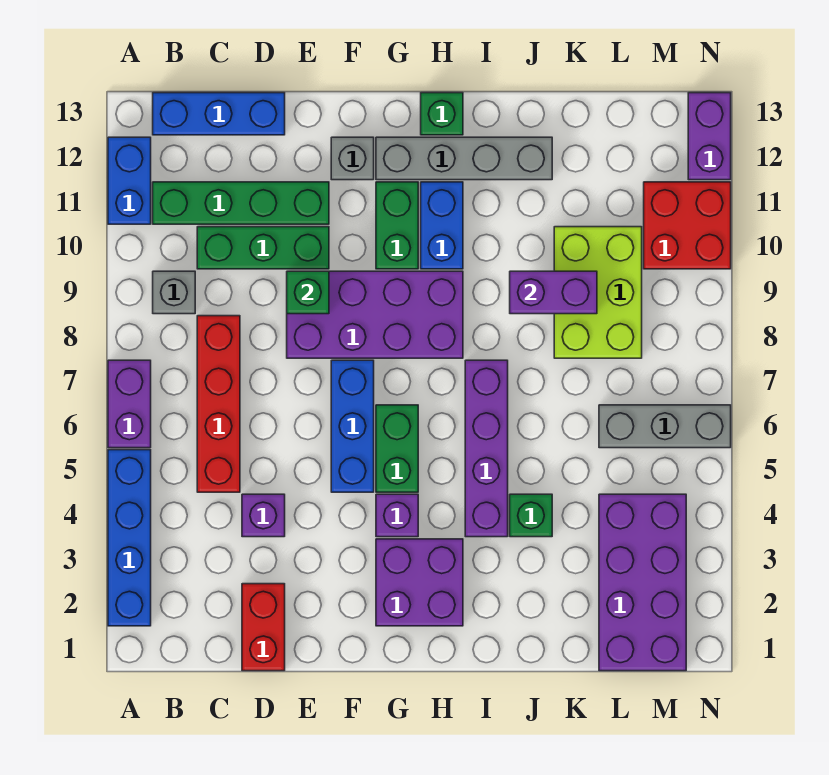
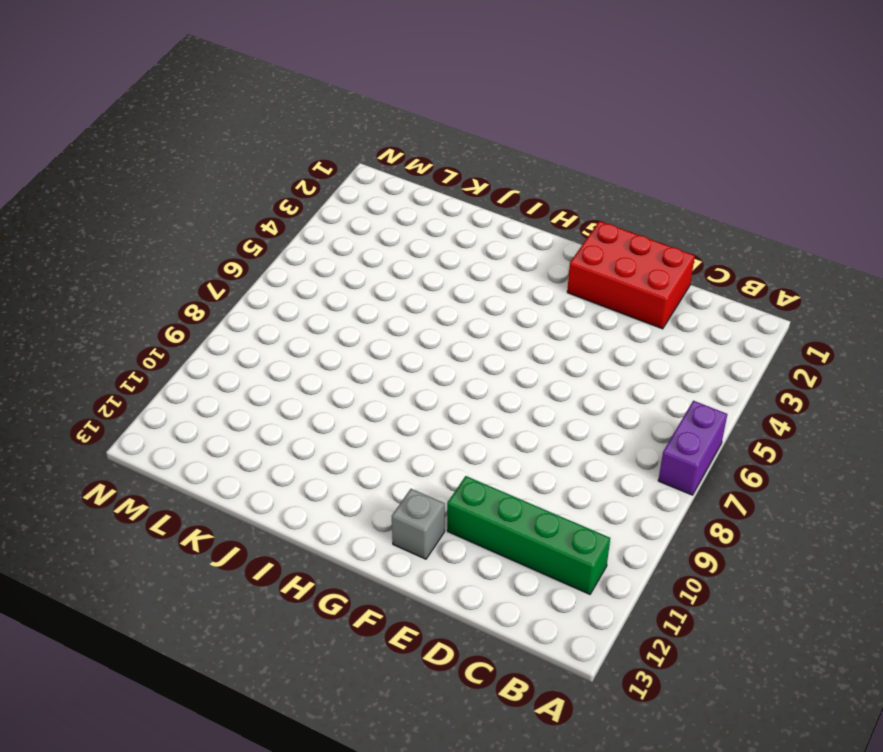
red 2x3 brick [567,221,695,329] -> red 1x2 brick [242,584,285,671]
none -> blue 1x4 brick [108,450,151,626]
none -> blue 1x2 brick [108,137,151,224]
none -> grey 1x1 brick [153,271,195,314]

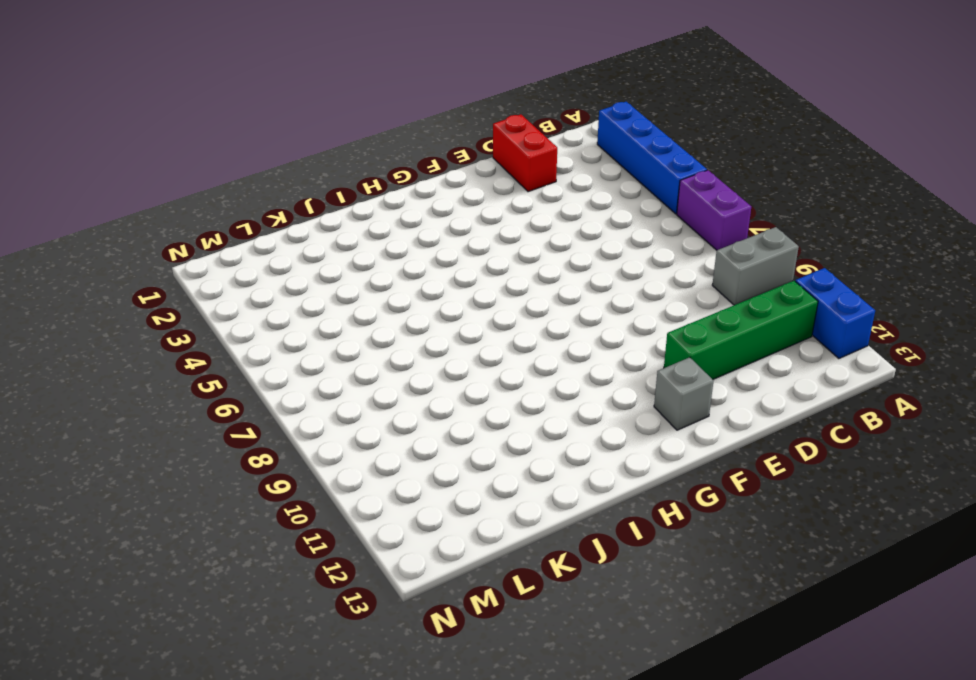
grey 1x2 brick [712,227,799,305] -> grey 1x1 brick [153,271,195,314]
none -> blue 1x3 brick [153,93,285,135]
none -> red 1x4 brick [197,316,240,492]
none -> green 1x3 brick [197,227,329,269]

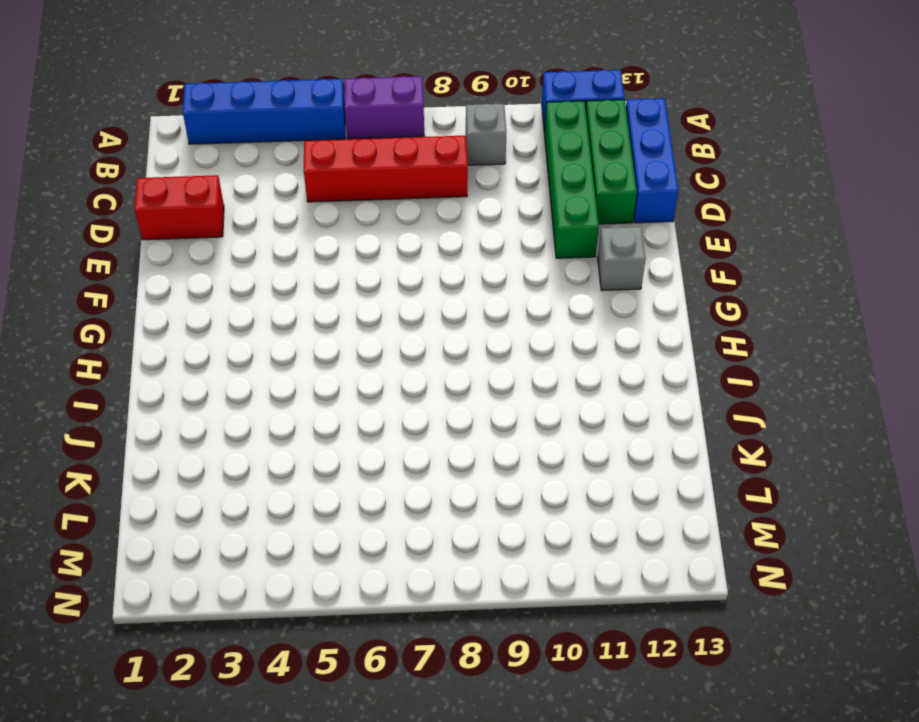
green 1x3 brick [586,100,637,224] -> green 1x3 brick moved to [197,227,329,269]
none -> purple 1x1 brick [242,494,285,537]
none -> purple 2x4 brick [287,271,463,358]
none -> blue 1x3 brick [331,360,374,492]

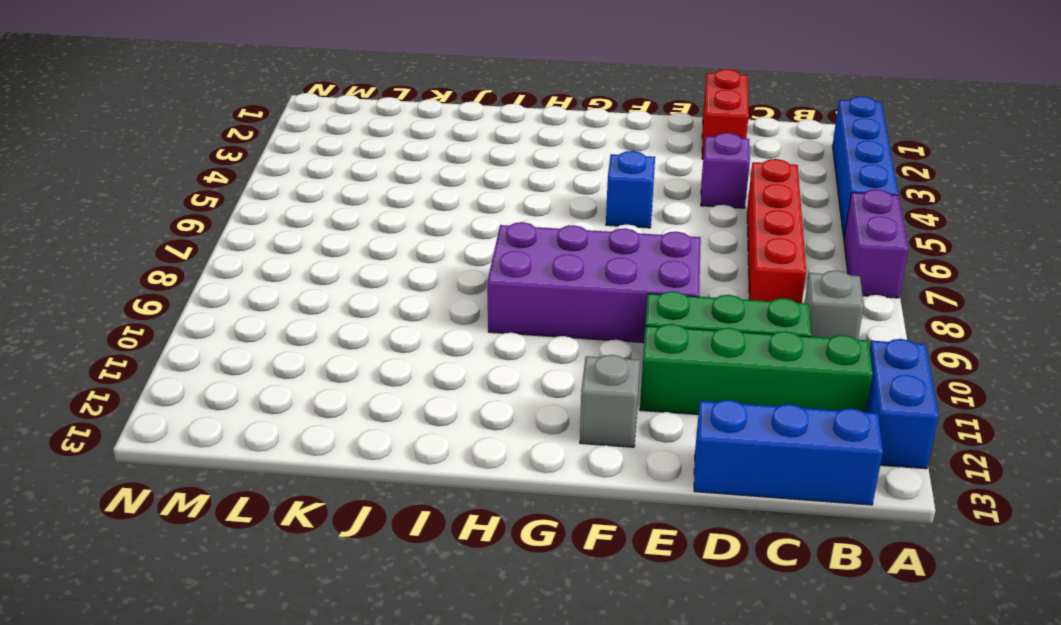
blue 1x1 brick [606,151,655,228] -> blue 1x3 brick [331,360,374,492]
none -> purple 2x2 brick [376,539,463,626]
none -> purple 1x1 brick [376,494,418,537]
none -> green 1x2 brick [376,405,418,492]

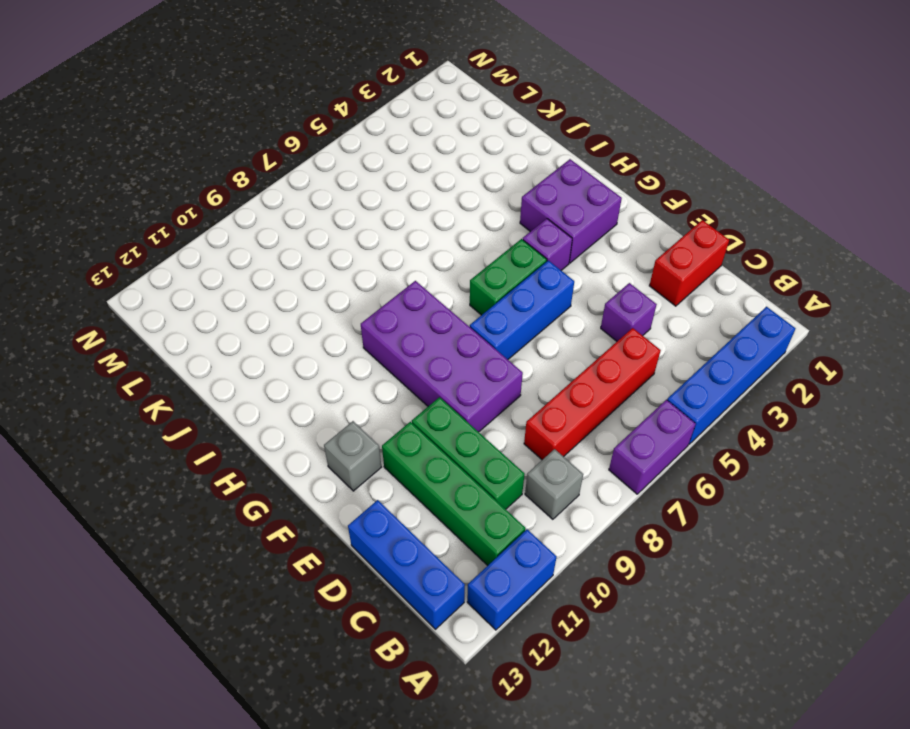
none -> green 1x2 brick [376,182,418,269]
none -> grey 1x4 brick [376,137,552,180]
none -> blue 1x2 brick [421,182,463,269]

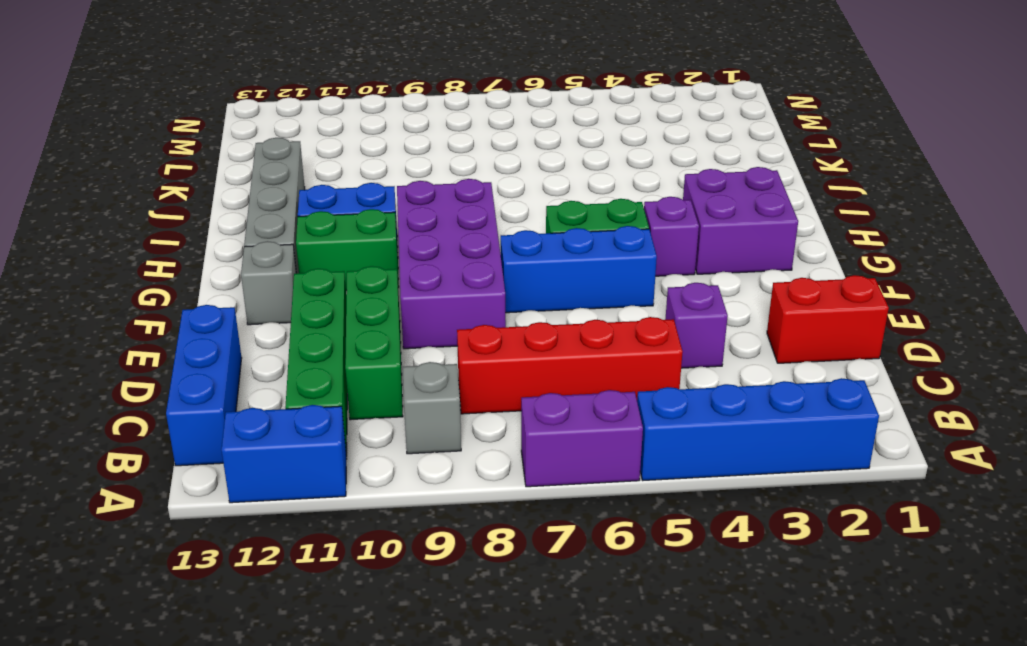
none -> green 1x1 brick [421,93,463,135]
none -> purple 1x4 brick [465,360,508,537]
none -> green 1x1 brick [510,494,552,537]

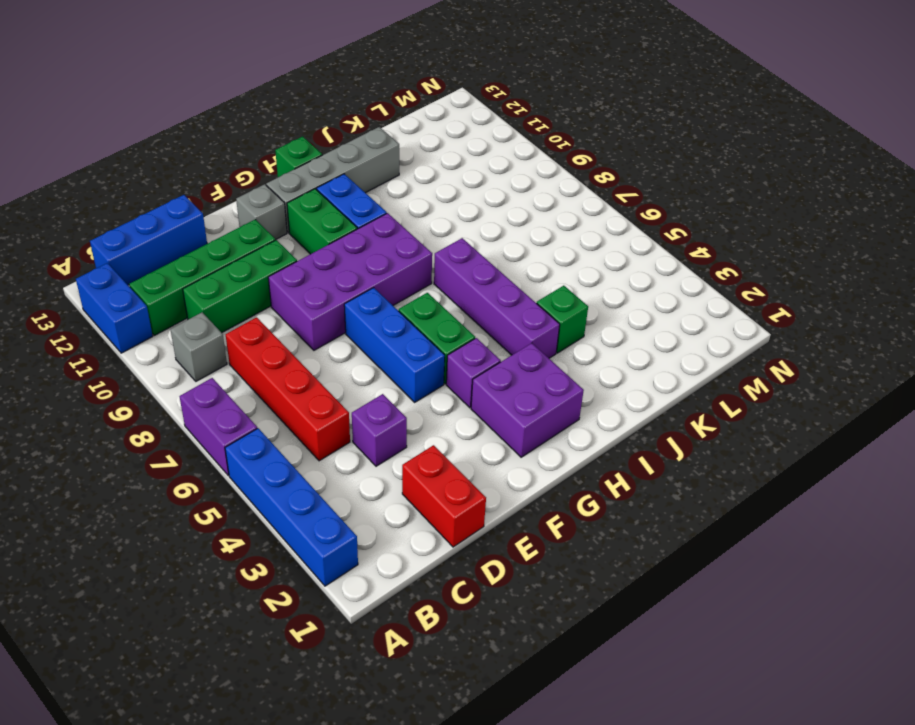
none -> lime 2x3 brick [554,227,642,358]
none -> purple 2x4 brick [599,494,686,671]
none -> grey 1x3 brick [599,405,731,448]

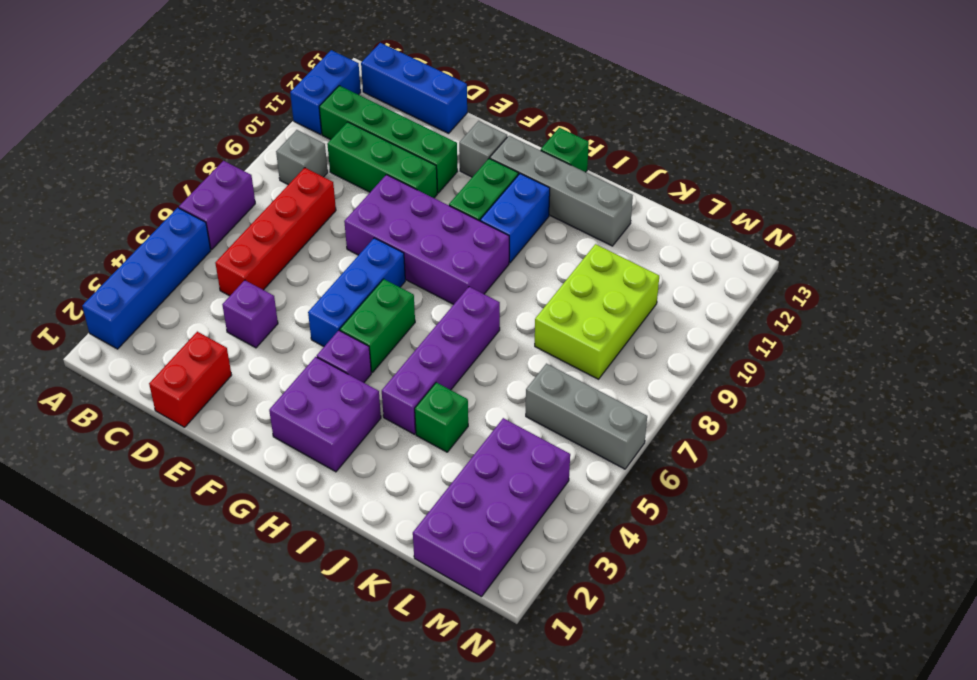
none -> red 2x2 brick [644,182,731,269]
none -> purple 1x2 brick [688,93,731,180]
none -> green 1x1 brick [287,271,329,314]

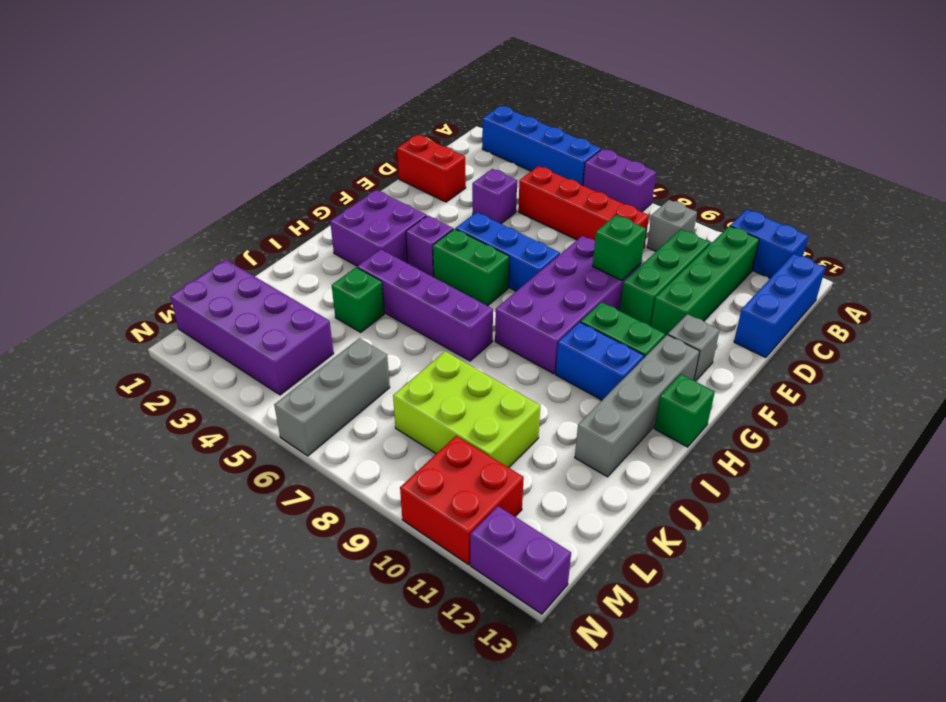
none -> purple 1x2 brick [510,271,597,314]

